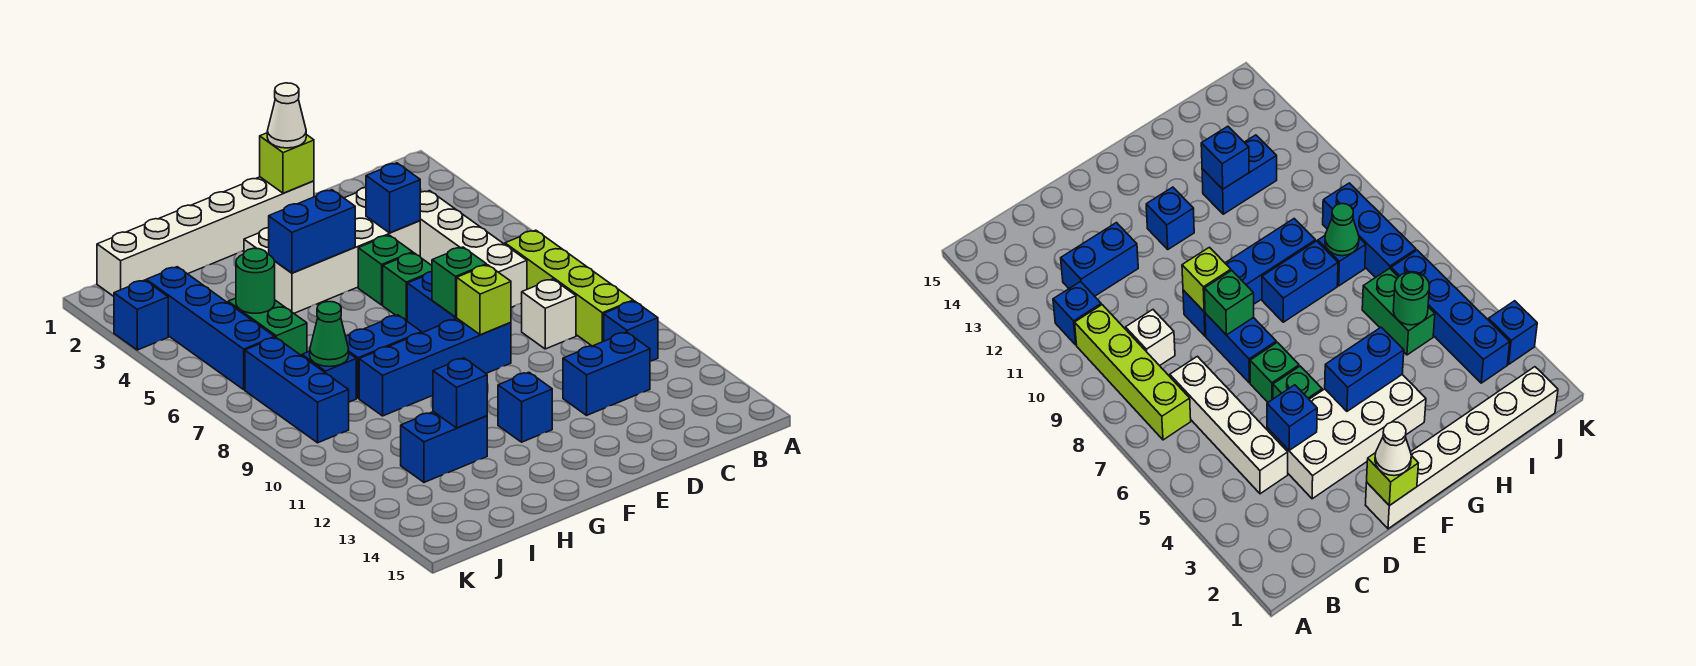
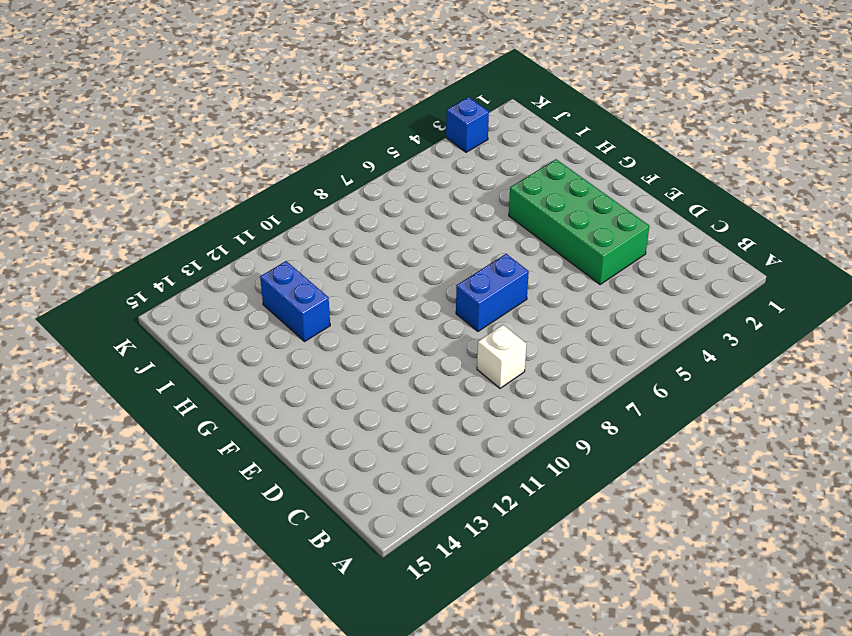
green 2x4 brick [509,159,649,284] -> white 2x4 brick [244,187,420,313]
none -> lime 1x4 brick [505,230,633,346]
none -> blue 1x1 brick [604,301,658,361]
none -> white 1x4 brick [420,191,527,307]

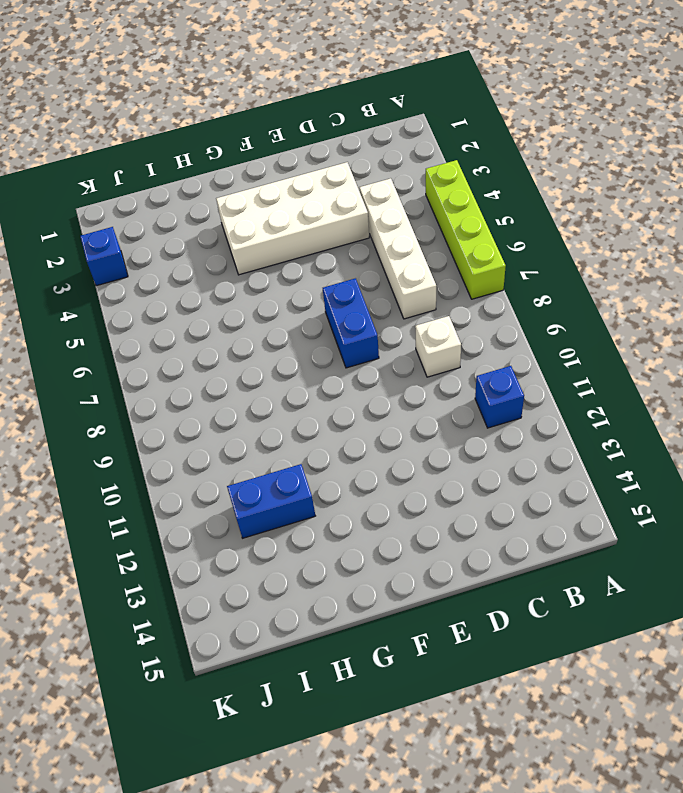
lime 1x4 brick [425,160,506,299] -> lime 1x4 brick moved to [505,230,633,346]
none -> blue 1x2 brick [563,332,650,415]
none -> white 1x6 brick [97,177,314,296]
none -> green 1x1 brick [358,235,413,305]

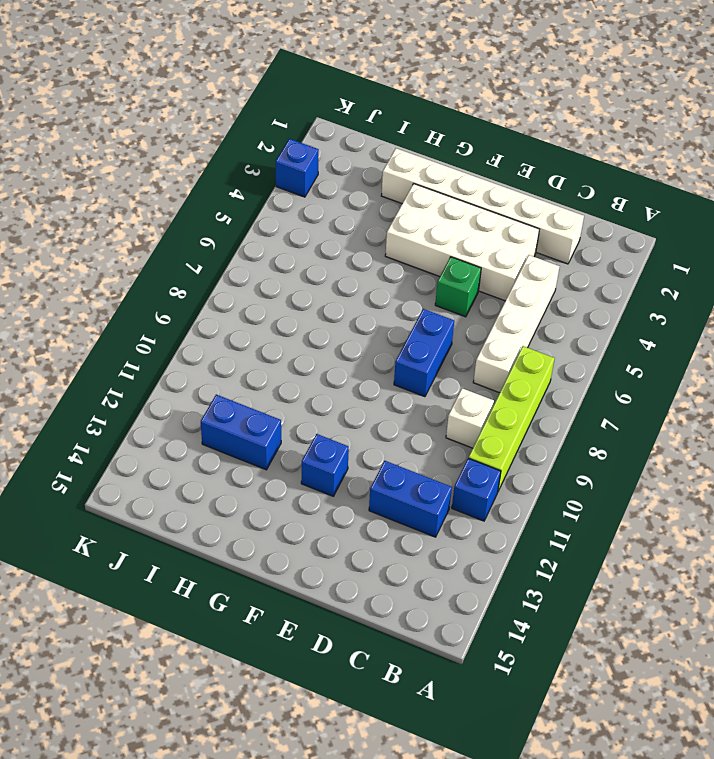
white 1x6 brick [381,148,584,264] -> white 1x6 brick moved to [97,177,314,296]
none -> green 1x1 brick [383,253,432,321]
none -> blue 1x4 brick [359,319,511,416]
none -> blue 1x2 brick [346,315,421,398]

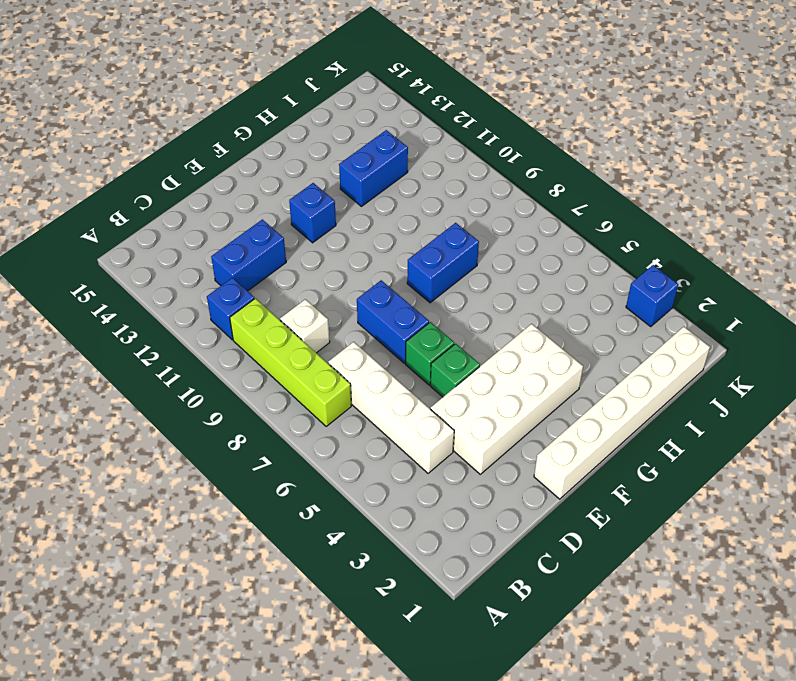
none -> blue 1x4 brick [359,319,511,416]
none -> green 1x2 brick [228,298,307,356]
none -> blue 1x1 brick [302,351,356,402]

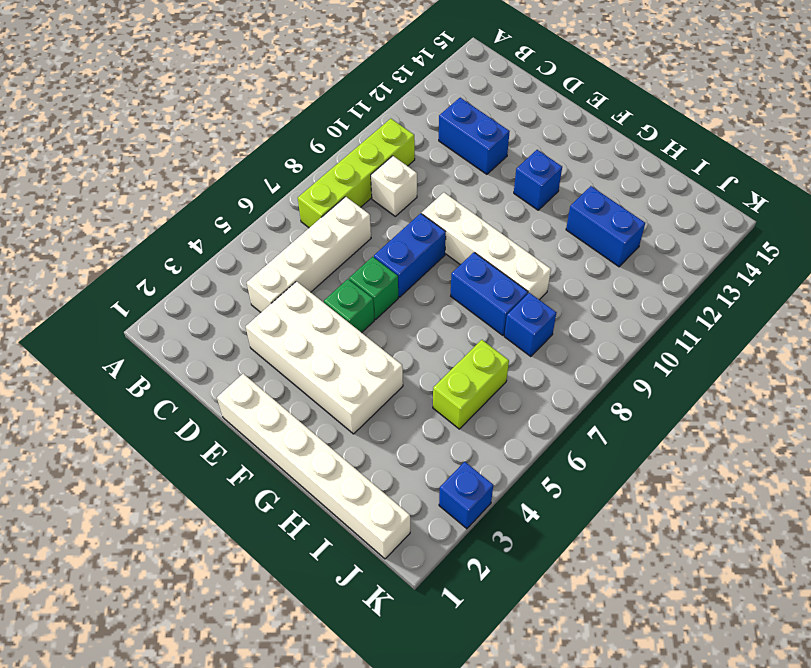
white 1x4 brick [422,193,551,300] -> blue 1x4 brick [359,319,511,416]
lime 1x2 brick [433,340,509,429] -> green 1x2 brick [228,298,307,356]
none -> blue 1x1 brick [604,301,658,361]
none -> blue 1x4 brick [146,267,275,390]
none -> blue 1x3 brick [245,337,349,443]

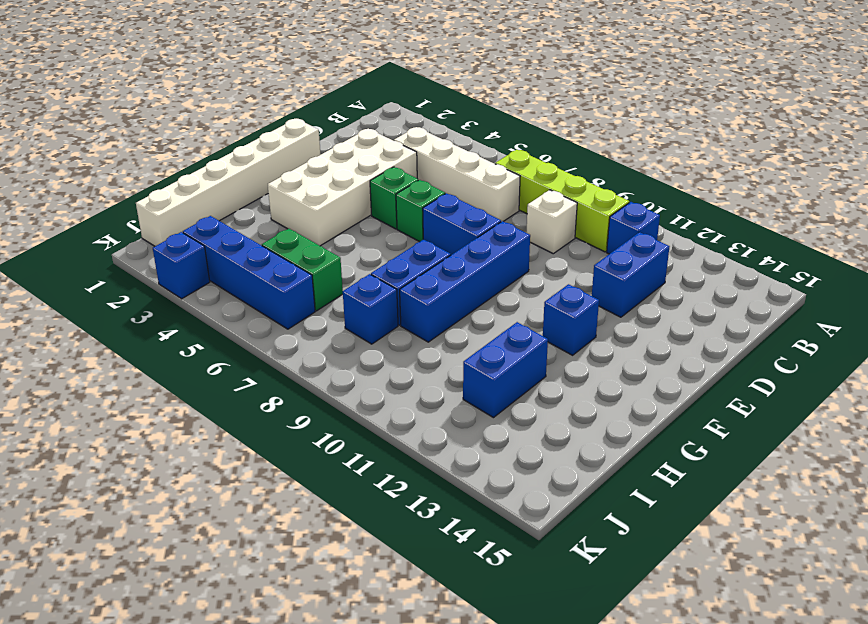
none -> blue 1x3 brick [245,337,349,443]
none -> blue 1x1 brick [366,163,420,233]
none -> lime 1x1 brick [260,133,314,193]

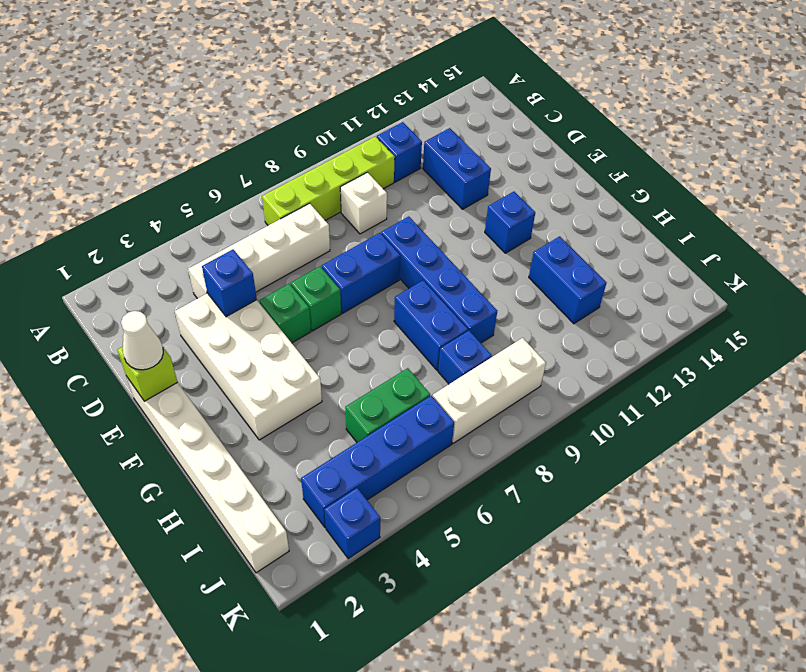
white 1x3 brick [433,338,546,443] -> blue 1x3 brick [245,337,349,443]
none -> green 1x1 brick [432,247,486,317]
none -> lime 1x1 brick [457,265,511,335]
none -> blue 1x2 brick [269,190,355,273]

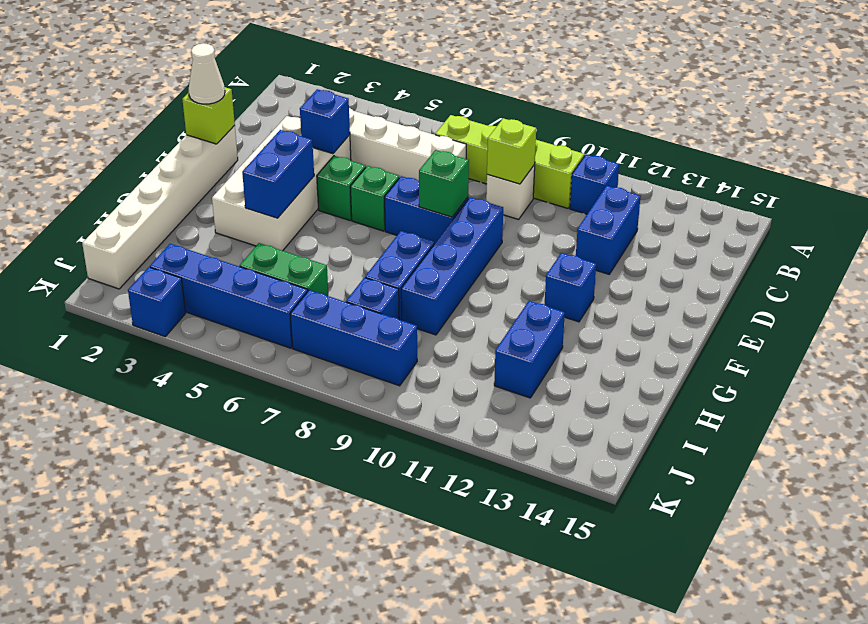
lime 1x1 brick [487,118,536,184] -> lime 1x1 brick moved to [457,265,511,335]
none -> blue 1x1 brick [433,358,487,428]
none -> green 1x1 round brick [236,248,275,313]
none -> green 1x1 cone [310,302,349,367]

